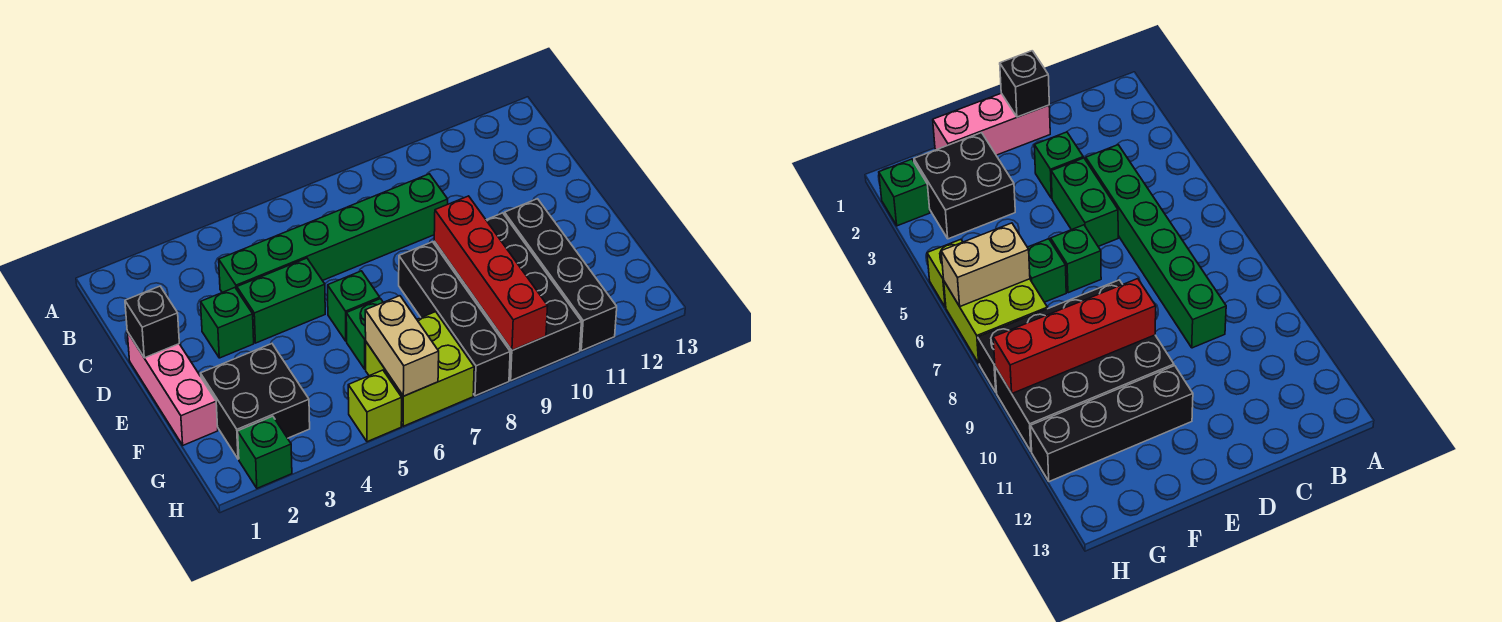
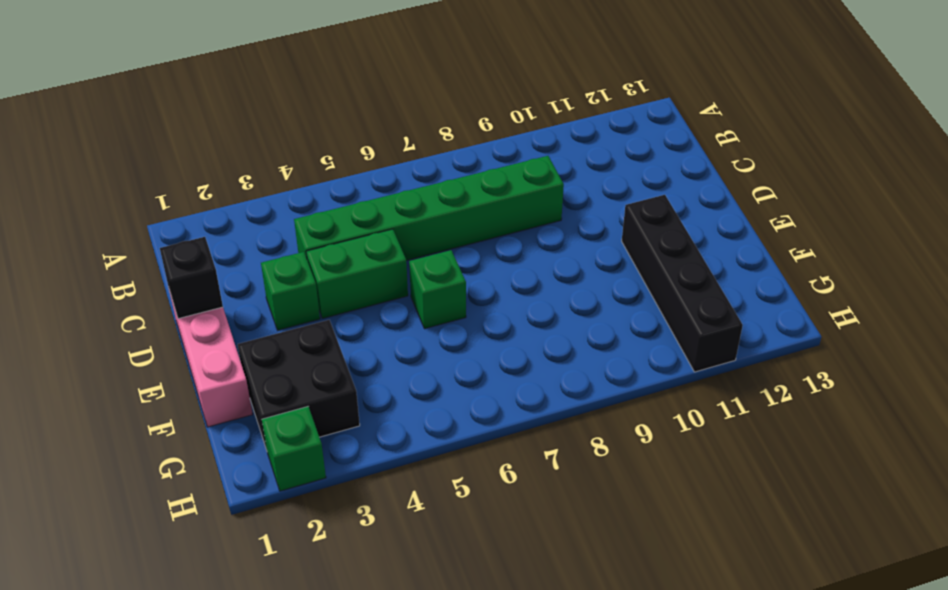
none -> black 1x4 brick [399,242,510,396]
none -> black 2x4 brick [434,213,581,381]
none -> green 1x1 brick [346,299,383,369]

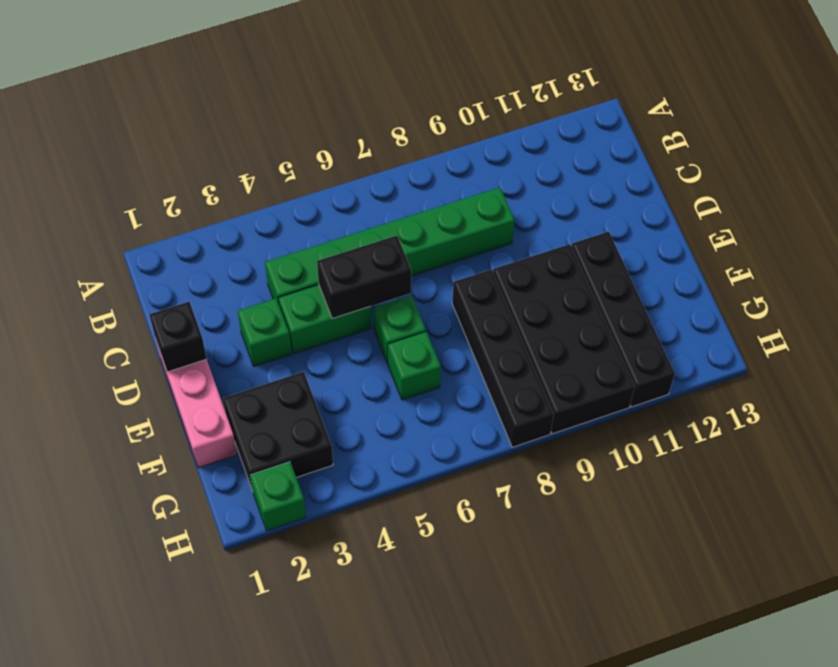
black 1x2 brick [317,236,411,319] -> none
none -> lime 2x2 brick [366,312,474,426]
none -> lime 1x1 brick [348,370,402,442]
none -> red 1x4 brick [434,196,548,350]

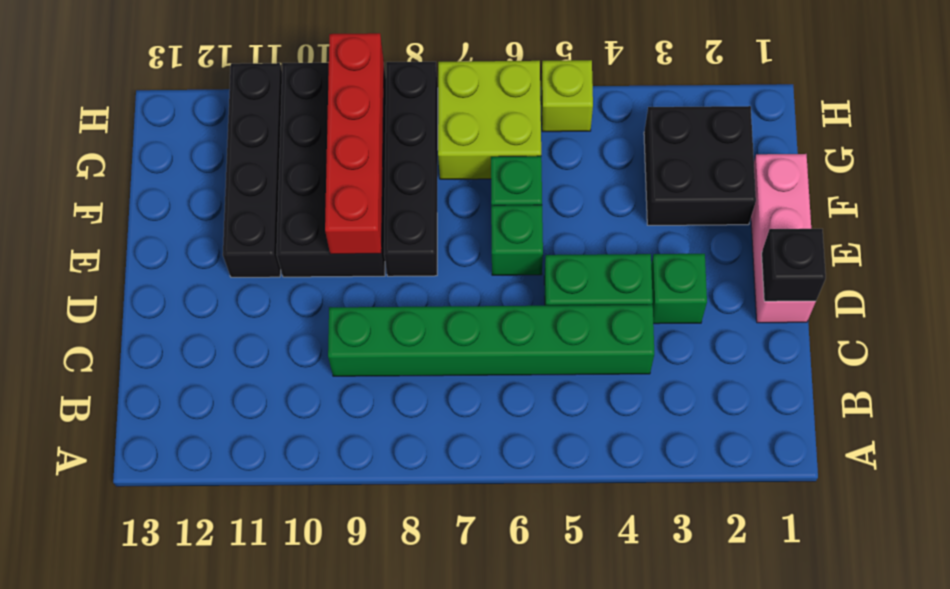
none -> green 1x1 brick [238,416,292,488]
none -> tan 1x2 brick [365,296,439,396]

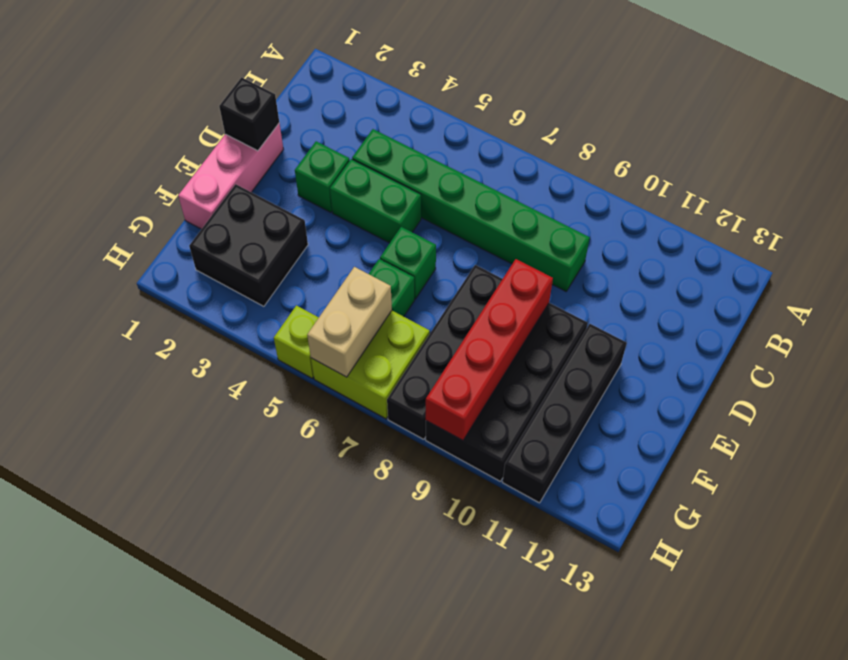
none -> green 1x1 brick [238,416,292,488]

